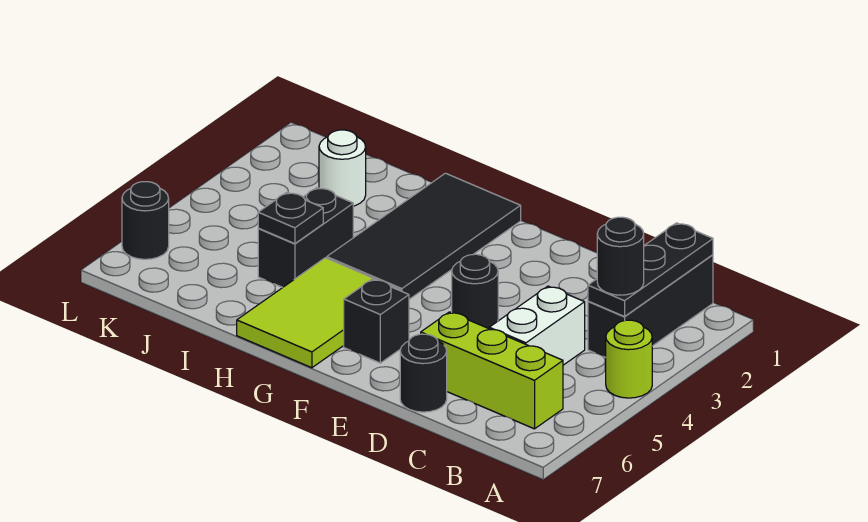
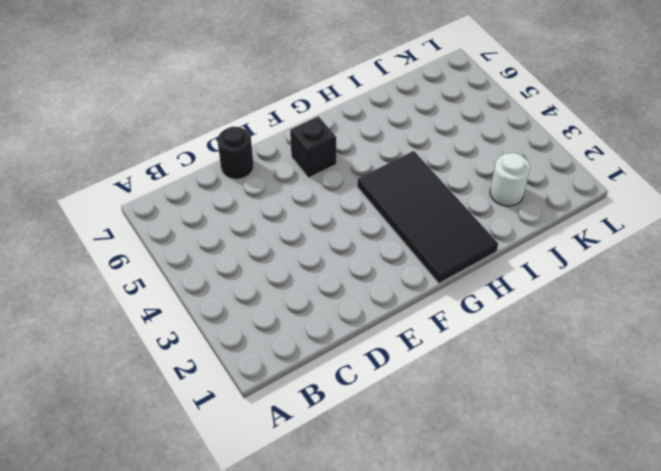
none -> lime 1x1 round brick [606,320,652,398]
none -> black 1x3 brick [588,255,713,358]
none -> lime 1x3 brick [421,312,563,429]

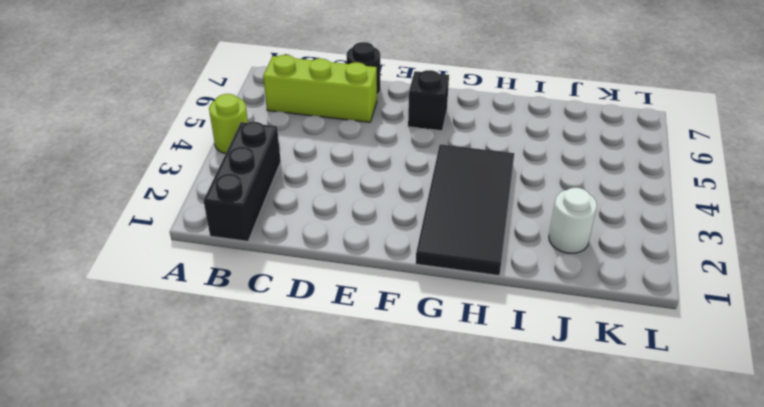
none -> white 1x2 brick [489,286,585,365]
none -> black 1x1 round brick [452,254,498,329]
none -> lime 2x3 tile [237,258,401,368]

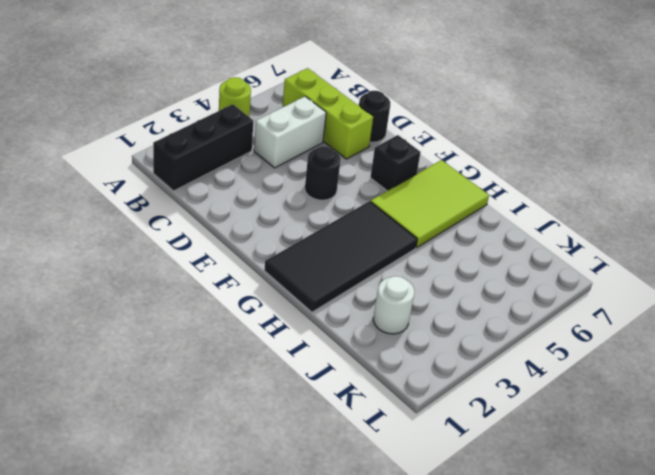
none -> black 1x2 brick [258,188,353,288]
none -> black 1x1 round brick [122,182,169,259]
none -> black 1x3 plate [588,223,713,316]

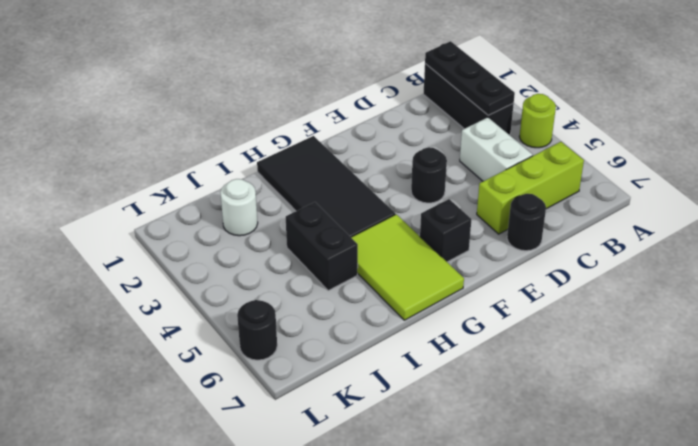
none -> black 1x1 plate [258,192,323,244]
none -> black 1x1 round brick [597,217,644,295]

